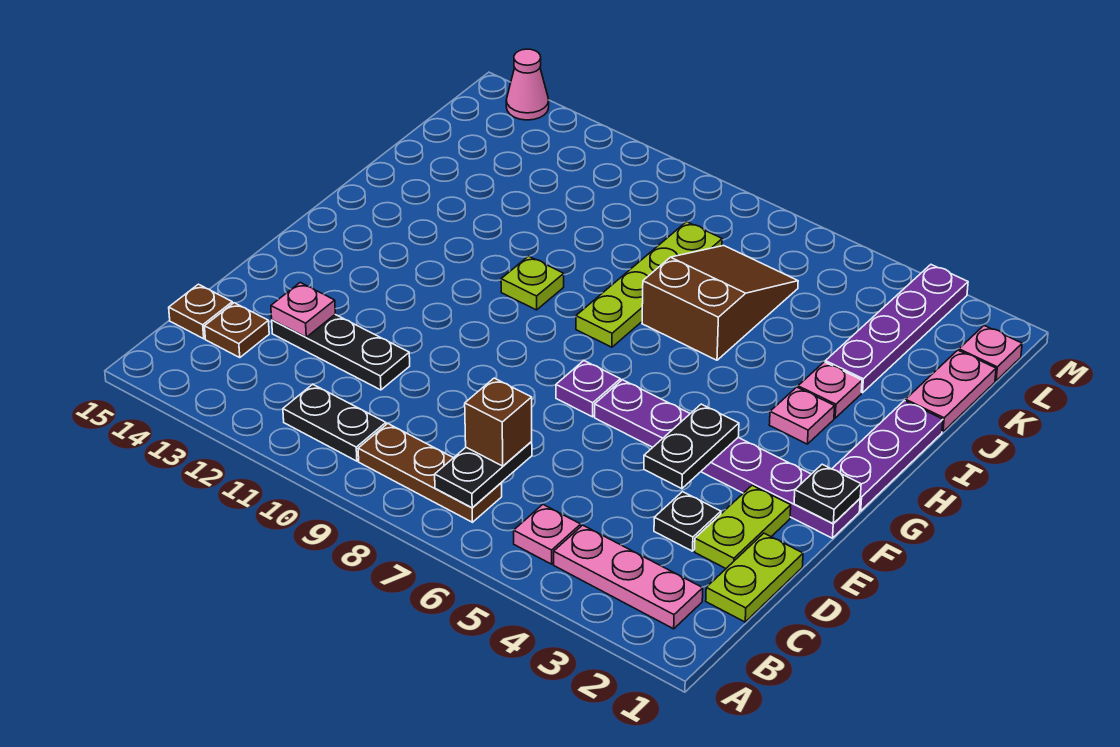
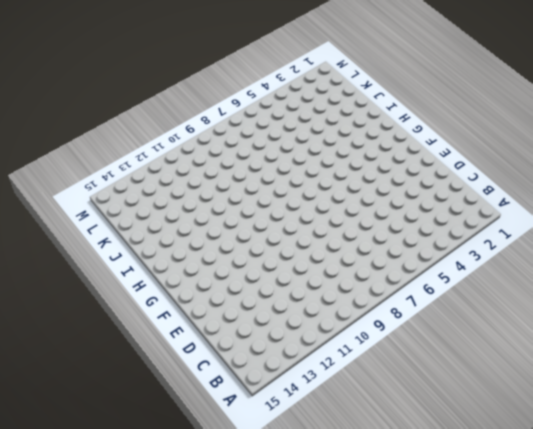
none -> pink 1x3 plate [554,525,703,629]
none -> pink 1x1 plate [514,505,581,564]
none -> brown 1x3 plate [358,424,502,522]

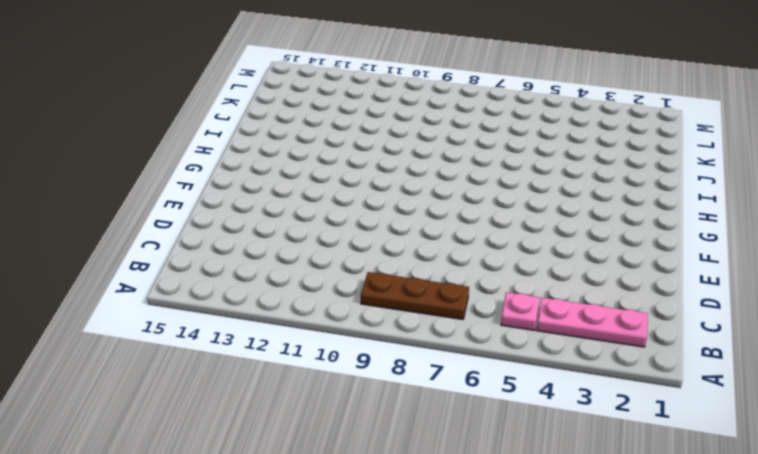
none -> black 1x2 plate [283,384,386,461]
none -> lime 1x2 plate [706,533,803,622]
none -> brown 1x1 plate [205,303,269,357]

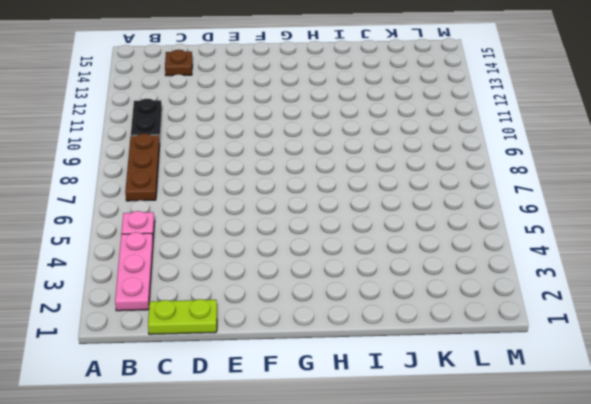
none -> brown 1x1 plate [169,284,233,339]
none -> lime 1x2 plate [695,485,791,568]
none -> black 1x1 plate [654,492,721,551]

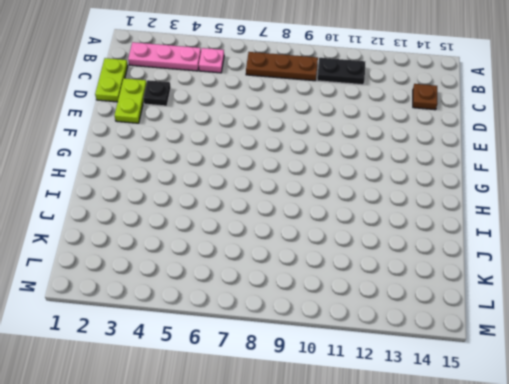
none -> brown 1x1 plate [169,284,233,339]
none -> black 1x3 plate [272,315,410,390]
none -> purple 1x6 plate [595,380,860,538]

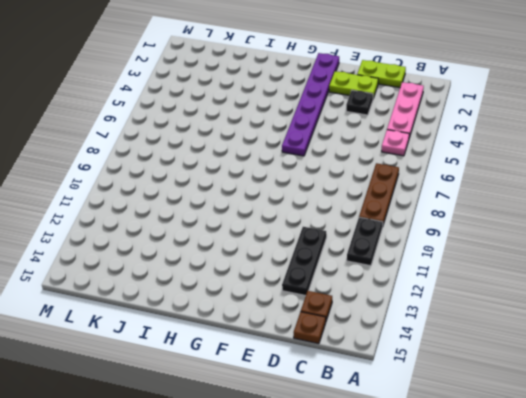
none -> purple 1x1 plate [556,361,620,417]
none -> purple 1x3 plate [832,401,943,511]
none -> pink 1x1 plate [769,387,835,444]

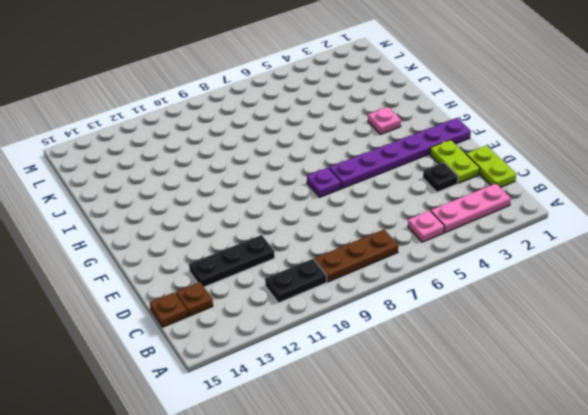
none -> purple 1x3 plate [832,401,943,511]
none -> lime 1x4 plate [576,222,722,347]
none -> lime 1x1 plate [501,256,564,310]

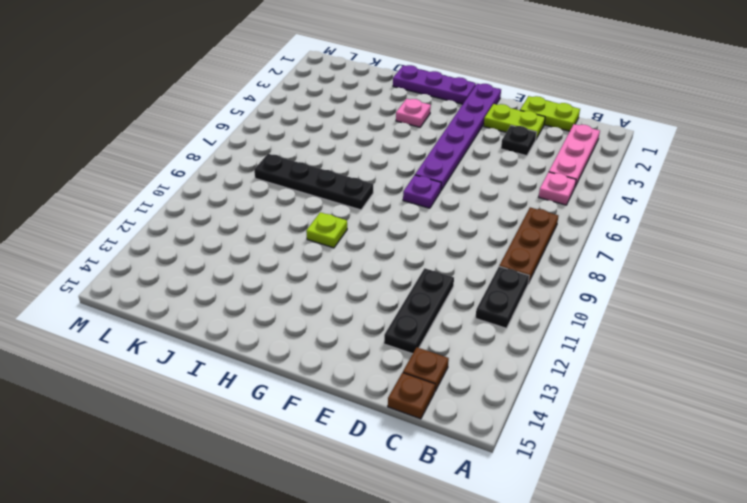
black 1x4 plate [254,154,373,210] -> lime 1x4 plate [576,222,722,347]
none -> pink 1x1 plate [798,362,862,418]
none -> brown 2x3 slope [642,246,798,360]
none -> pink 1x2 plate [905,350,996,432]

